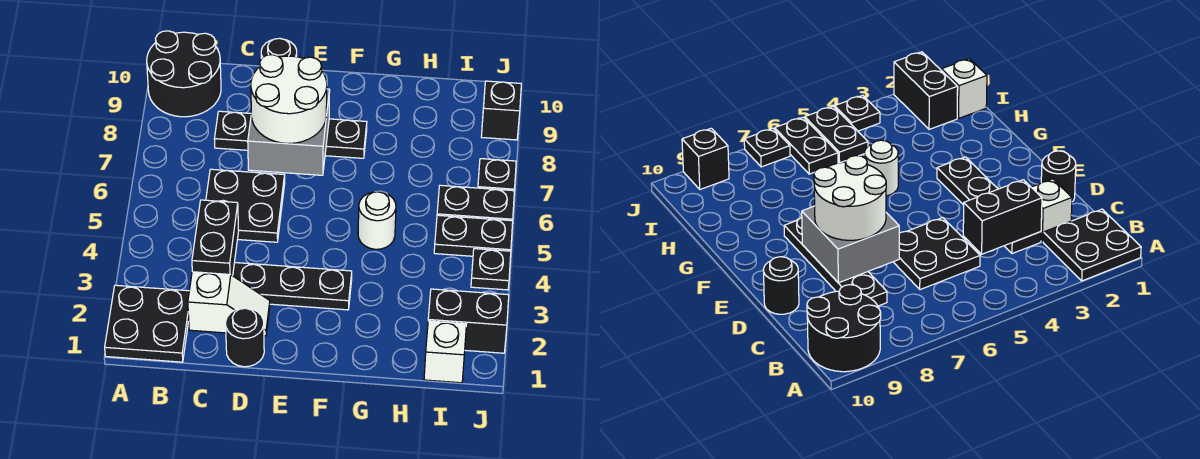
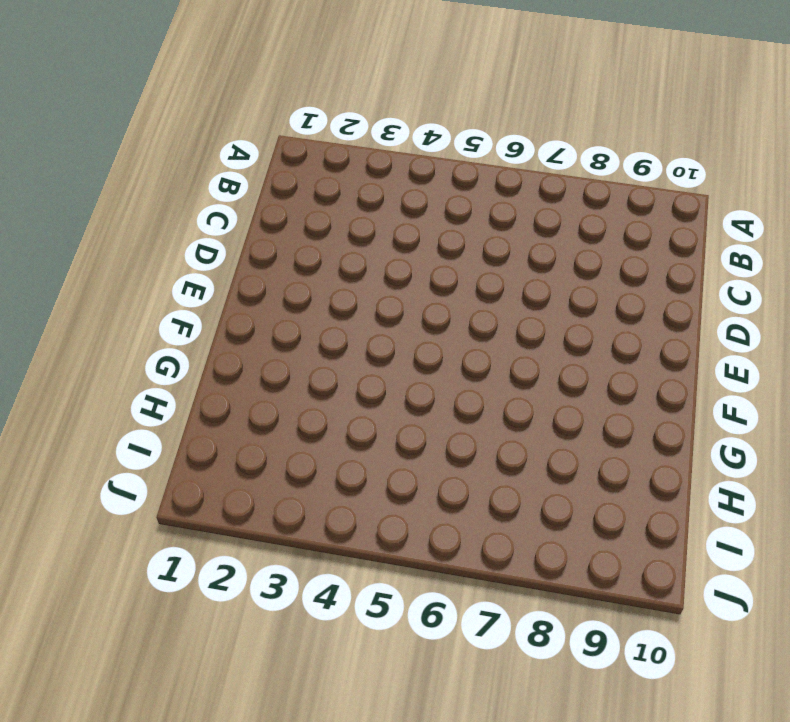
none -> black 2x2 plate [105,285,189,362]
none -> black 2x2 round brick [147,31,221,117]
none -> white 1x2 slope [188,272,270,336]

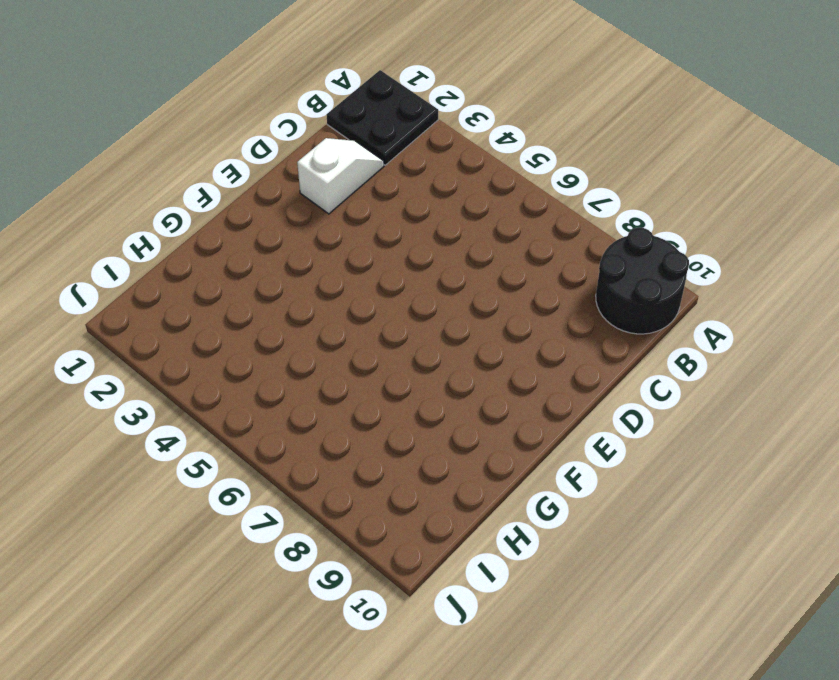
white 1x2 slope [297,138,384,214] -> white 1x2 slope turned to [188,272,270,336]
none -> black 1x4 plate [233,263,352,310]
none -> black 2x2 plate [206,169,285,242]
none -> black 1x4 plate [214,111,367,158]

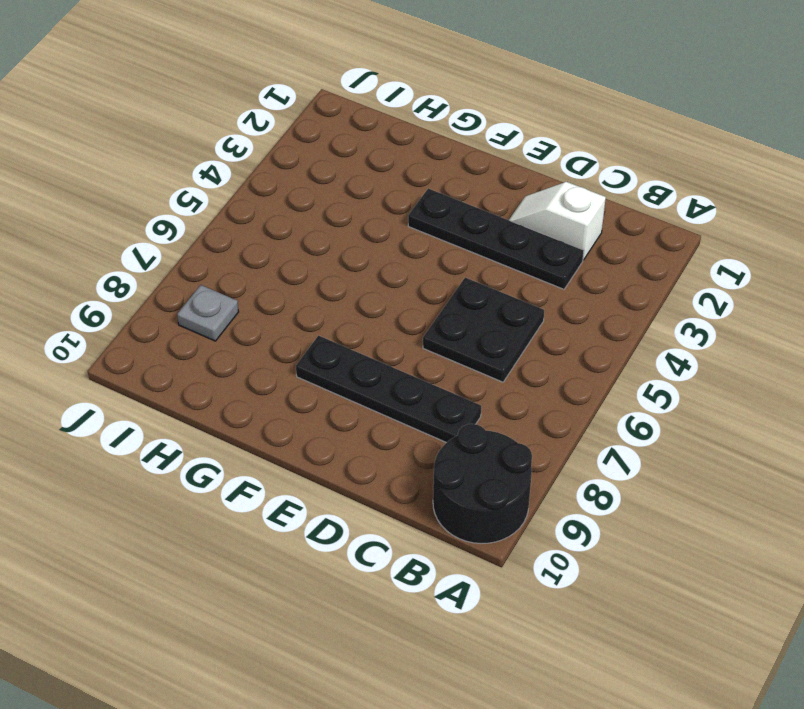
grey 1x1 plate [177,285,239,341] -> none
none -> black 2x2 plate [105,285,189,362]
none -> black 1x1 round brick [226,308,264,367]
none -> black 1x1 round brick [261,38,297,59]

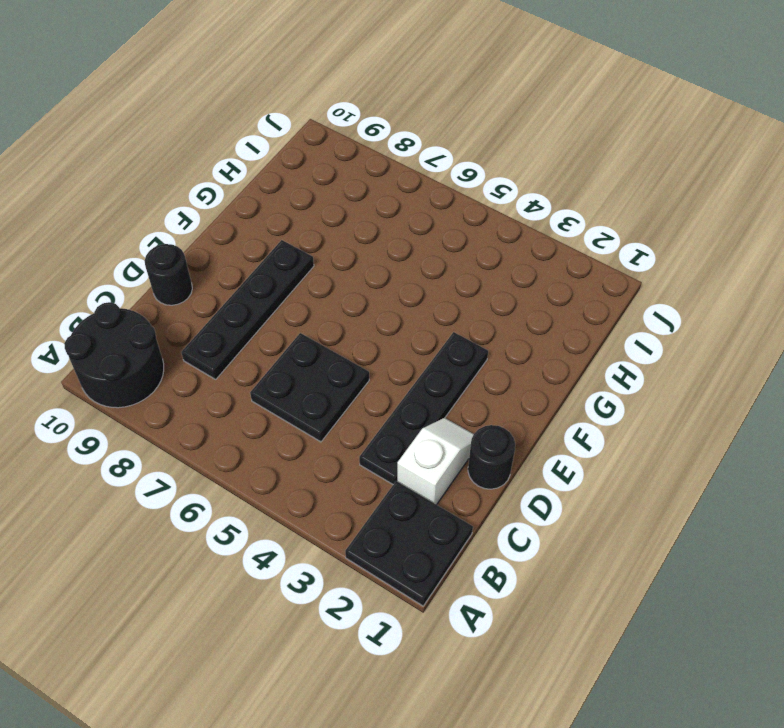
none -> white 1x1 round brick [358,192,396,249]
none -> white 1x1 brick [424,321,466,383]
none -> black 1x2 brick [428,289,509,353]

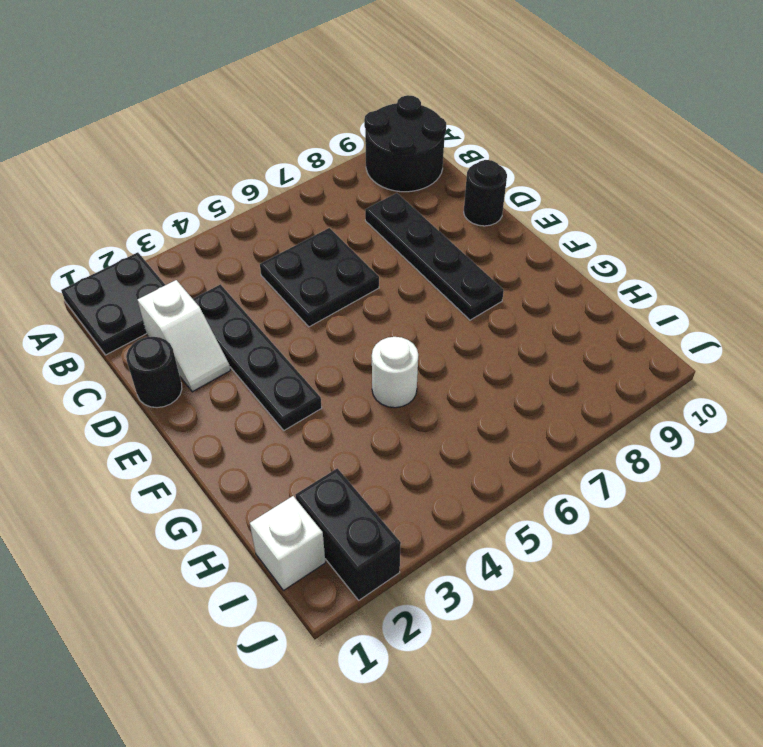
none -> black 1x2 plate [434,215,513,256]
none -> black 1x2 plate [437,185,514,221]
none -> black 1x1 plate [471,249,511,290]

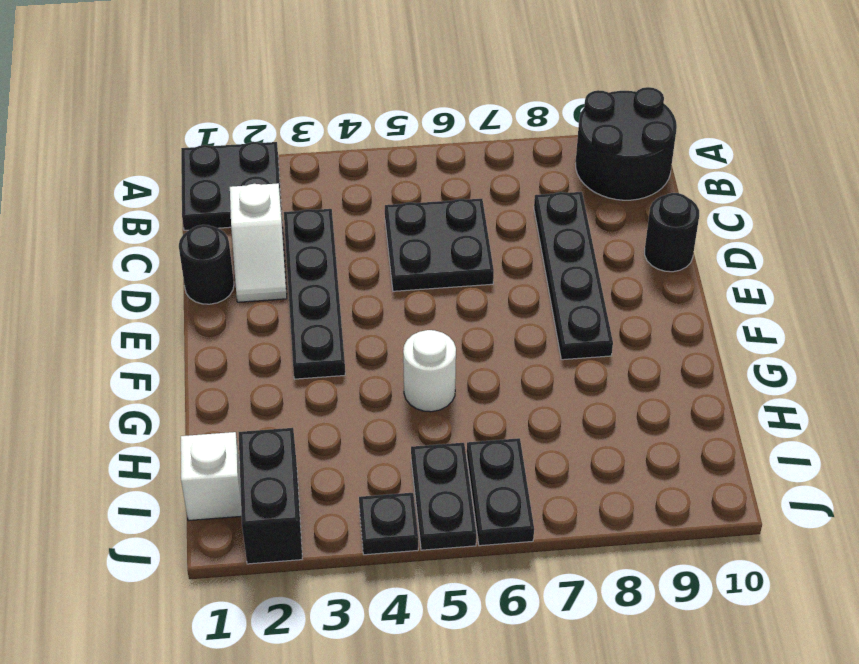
none -> black 1x1 plate [478,159,516,191]
none -> black 1x1 brick [481,81,521,140]
none -> black 1x2 brick [192,200,239,276]

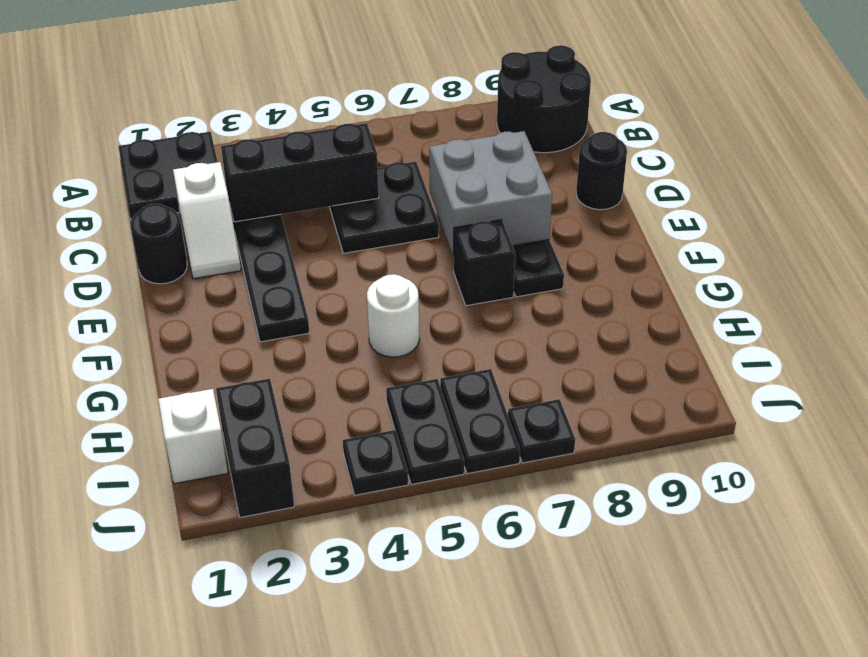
black 1x3 brick [221,123,379,222] -> black 1x2 brick [192,200,239,276]
black 1x1 brick [454,220,515,306] -> black 1x1 brick moved to [481,81,521,140]
none -> white 2x2 round brick [251,55,327,143]

